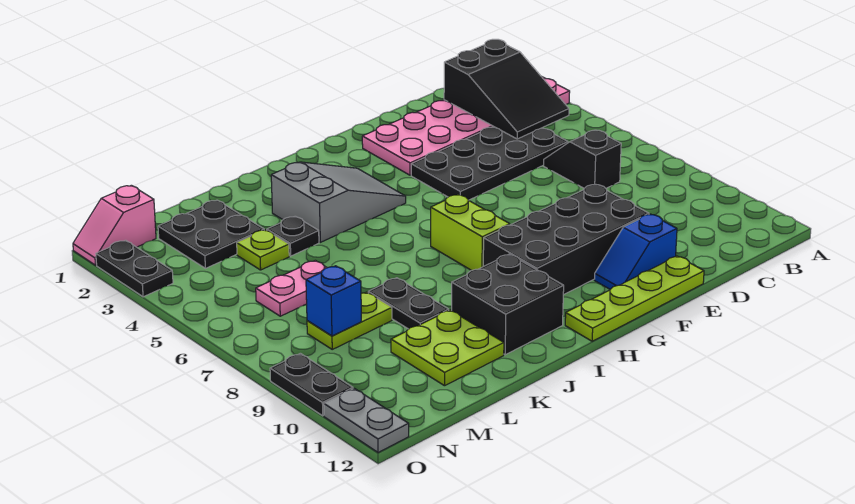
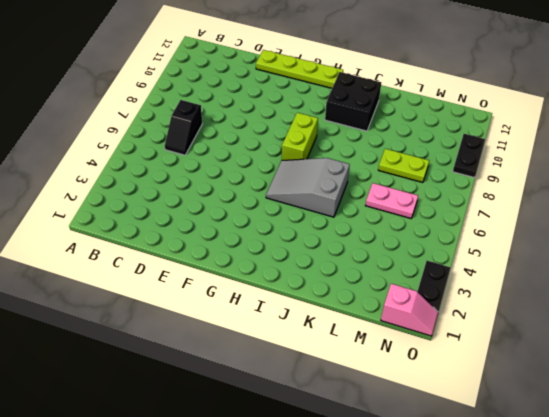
grey 2x3 slope [266,158,350,217] -> grey 2x3 slope moved to [271,162,406,242]
none -> pink 2x6 plate [362,77,570,175]
none -> black 2x4 plate [411,127,568,200]
none -> black 2x4 brick [483,184,649,295]

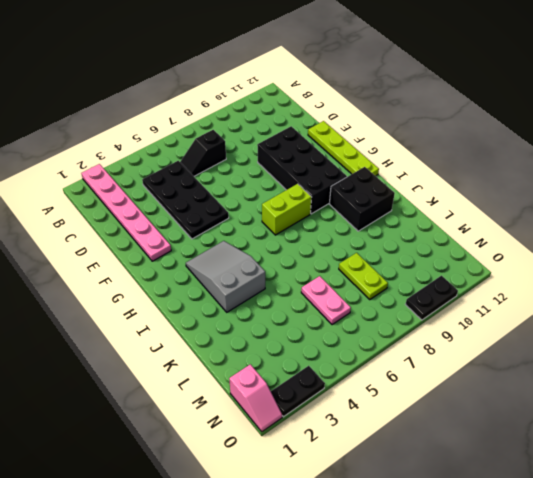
pink 1x6 plate [81,164,171,261] -> pink 2x6 plate [362,77,570,175]
none -> blue 1x2 slope [594,214,677,289]
none -> black 1x1 plate [267,216,319,256]
none -> black 1x2 plate [368,278,449,329]

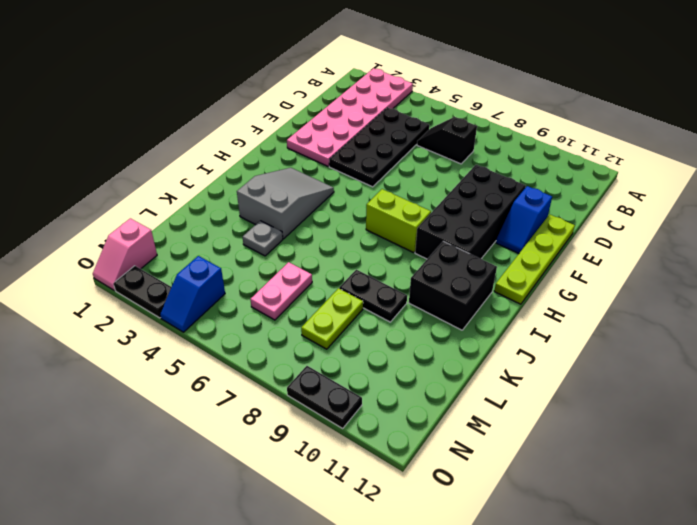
grey 1x1 plate [243,221,283,256] -> black 1x1 plate [267,216,319,256]
blue 1x2 slope [160,256,225,332] -> none
none -> lime 2x2 plate [391,310,504,386]
none -> black 2x2 plate [158,200,264,268]
none -> lime 1x1 plate [237,230,289,270]

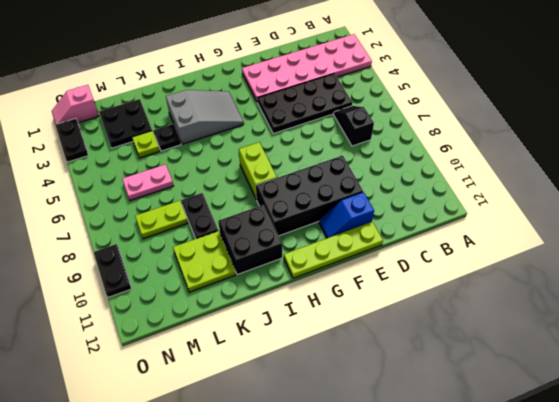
none -> grey 1x2 plate [324,388,409,453]
none -> black 2x3 slope [444,39,569,139]
none -> blue 1x1 brick [306,266,361,336]

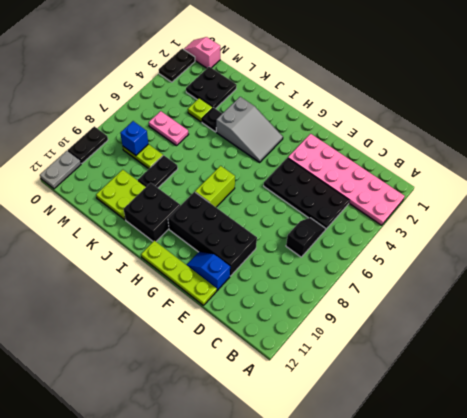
none -> black 2x3 slope [444,39,569,139]

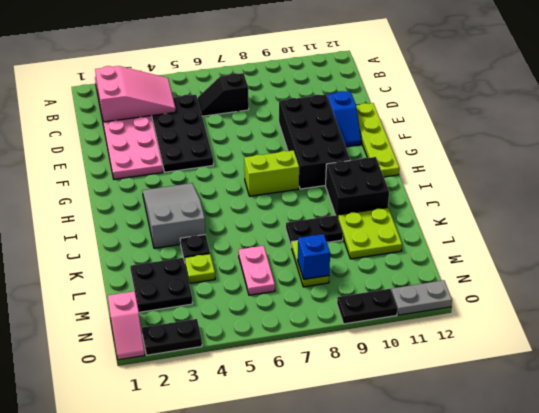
pink 2x3 slope [95,66,176,122] -> black 2x3 slope [444,39,569,139]

